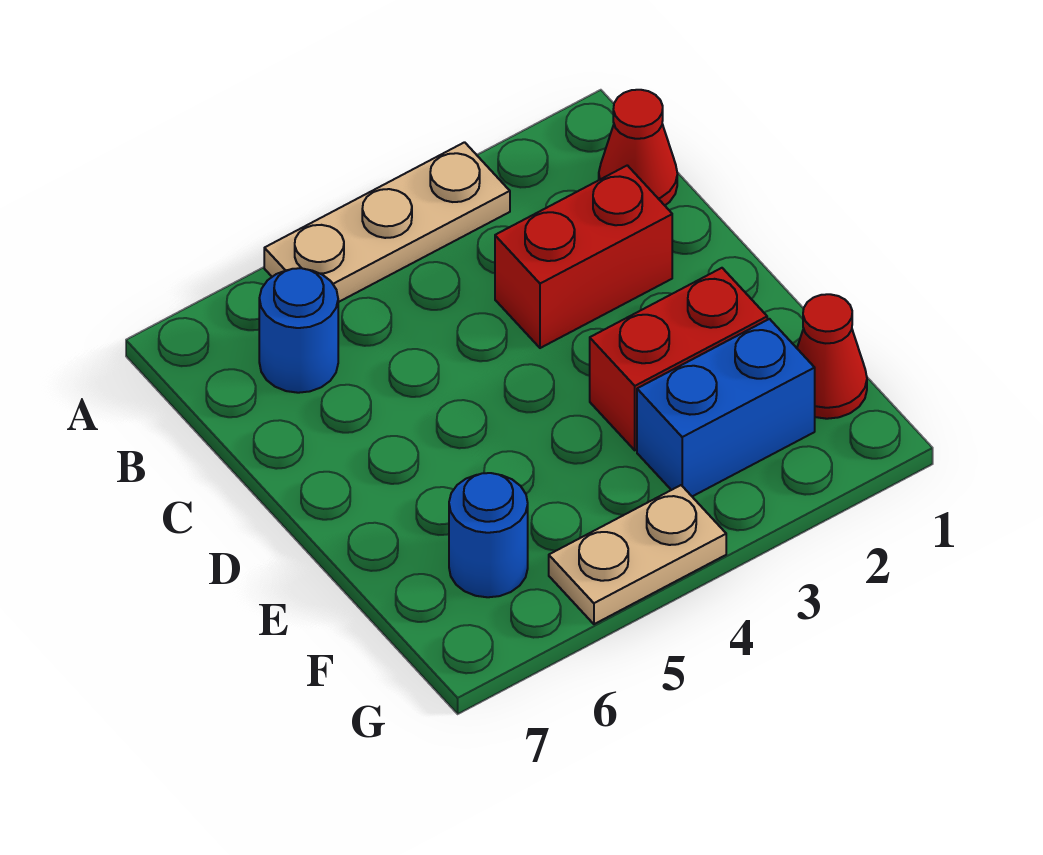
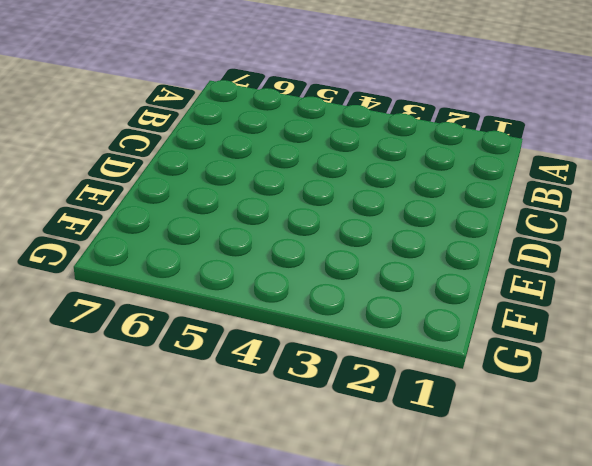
none -> tan 1x3 plate [264,142,510,302]
none -> red 1x1 cone [599,90,677,205]

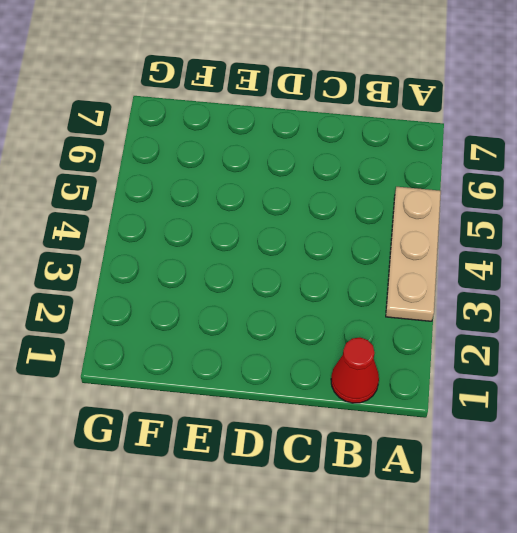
none -> blue 1x1 round brick [259,268,338,393]
none -> red 1x2 brick [495,165,672,348]

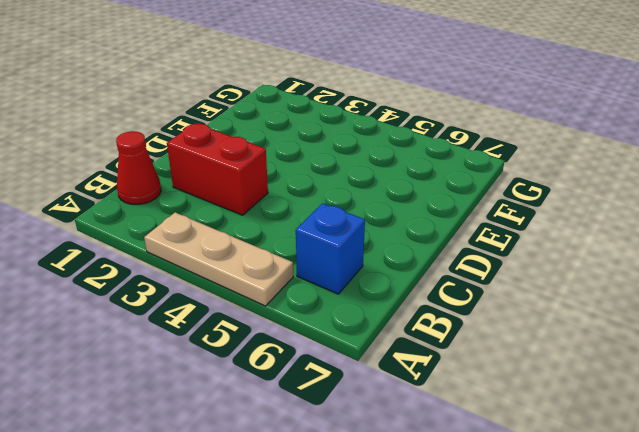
blue 1x1 brick [296,203,365,294] -> blue 1x1 round brick [259,268,338,393]
none -> red 1x2 brick [590,268,767,450]
none -> red 1x1 cone [797,294,867,419]

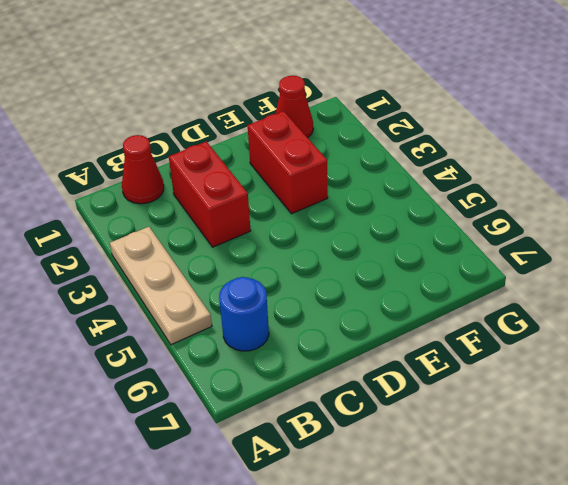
none -> blue 1x2 brick [637,319,815,496]
none -> blue 1x1 round brick [449,473,528,597]

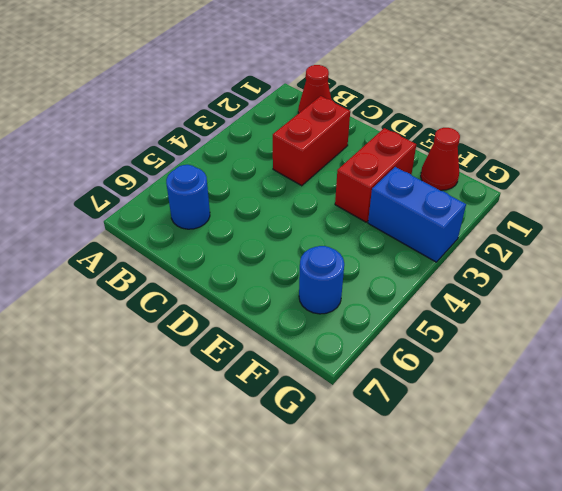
blue 1x2 brick [368,167,466,262] -> blue 1x2 brick turned to [637,319,815,496]
none -> tan 1x3 plate [264,142,510,302]
none -> tan 1x2 plate [549,485,726,624]

